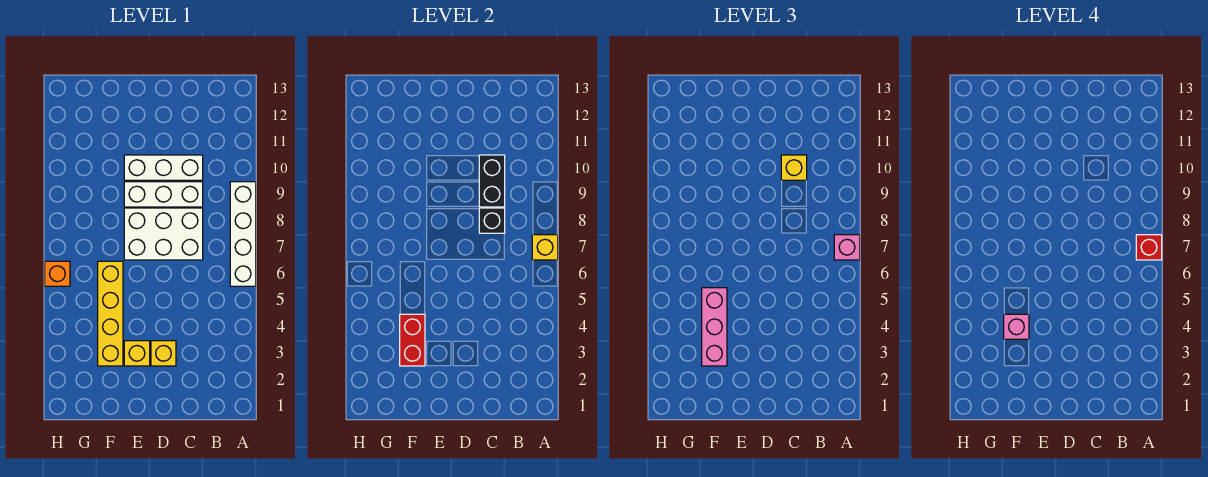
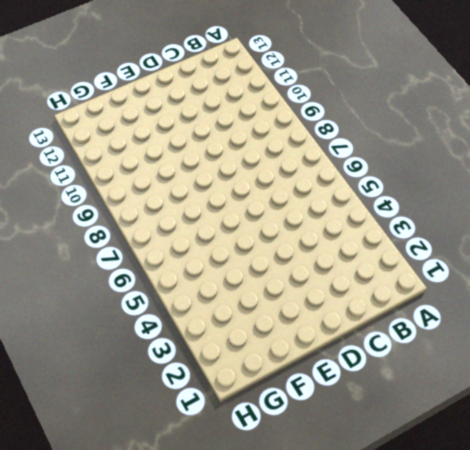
none -> white 1x4 brick [230,182,256,286]
none -> white 2x3 brick [124,208,203,260]
none -> white 1x3 brick [124,182,203,207]

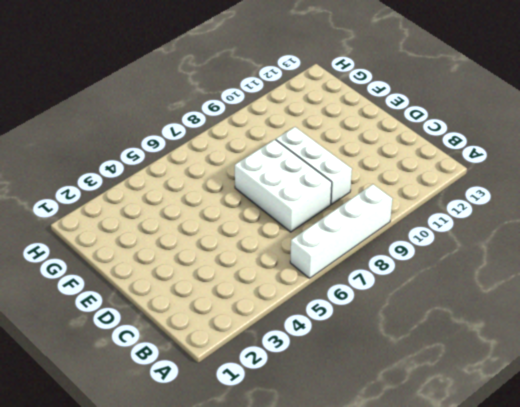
none -> white 1x3 brick [124,155,203,180]
none -> yellow 1x1 brick [151,341,176,366]
none -> yellow 1x1 brick [124,341,150,366]

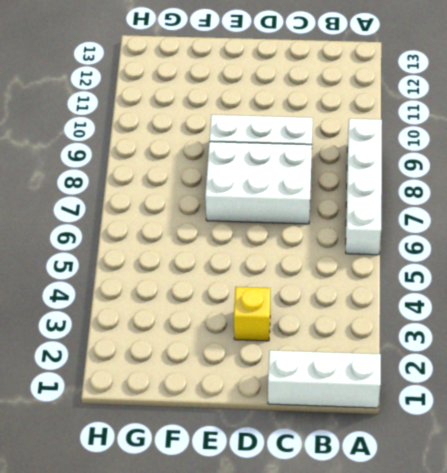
white 1x3 brick [268,350,381,408] -> white 1x3 brick moved to [124,155,203,180]
none -> yellow 1x1 brick [124,341,150,366]
none -> yellow 1x4 brick [98,261,123,366]
none -> orange 1x1 brick [45,261,70,286]

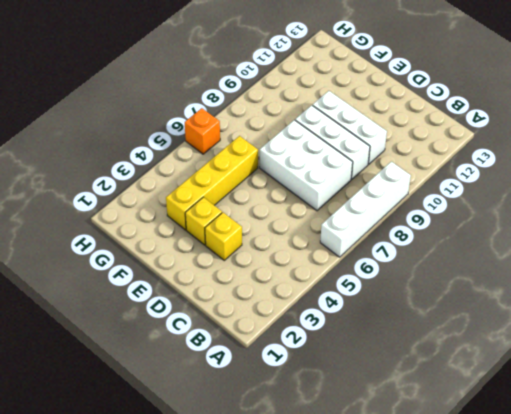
none -> yellow 1x1 brick [532,235,558,260]
none -> black 1x1 brick [479,208,505,233]
none -> black 1x2 brick [479,155,505,207]

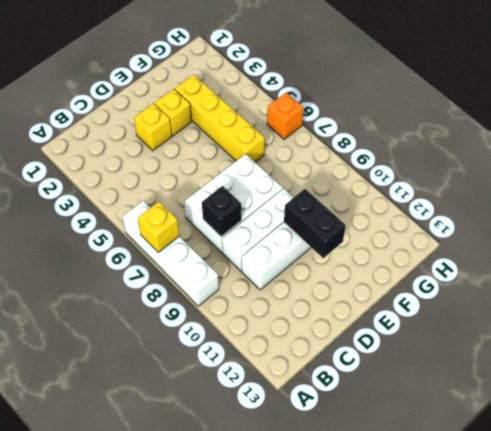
black 1x2 brick [284,189,346,258] -> black 1x2 brick moved to [479,155,505,207]
none -> red 1x2 brick [400,314,425,366]
none -> pink 1x1 brick [834,235,860,260]
none -> yellow 1x1 brick [781,155,807,180]

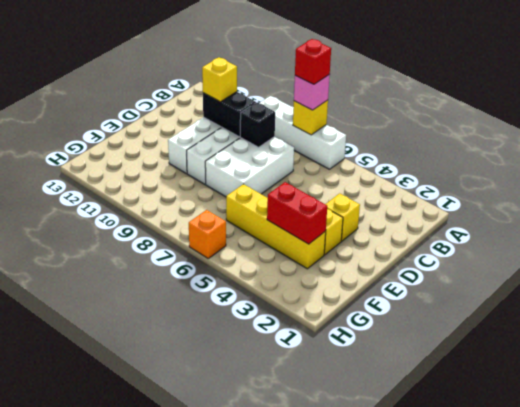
none -> pink 1x3 brick [702,288,727,366]
none -> pink 1x1 brick [1004,314,1029,339]

